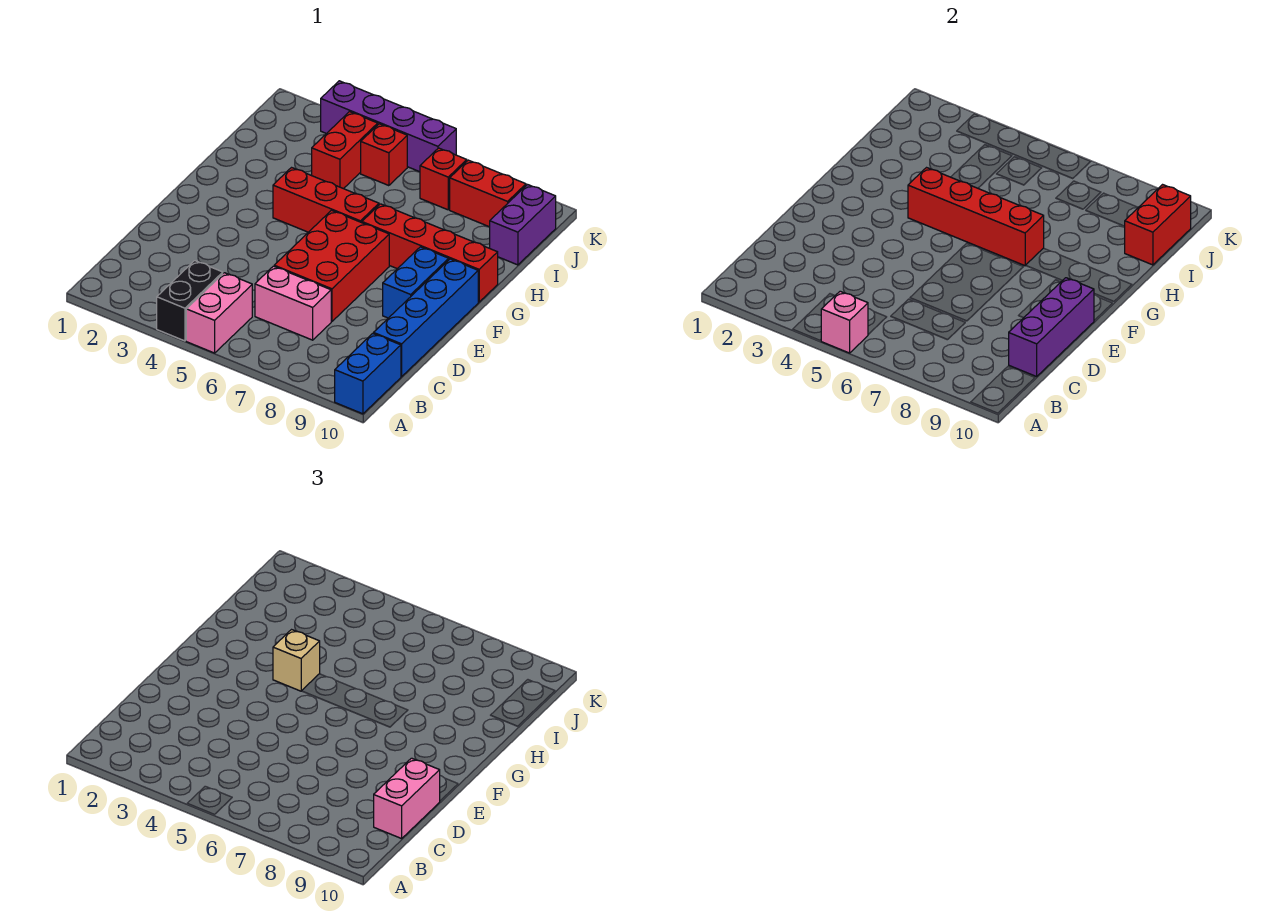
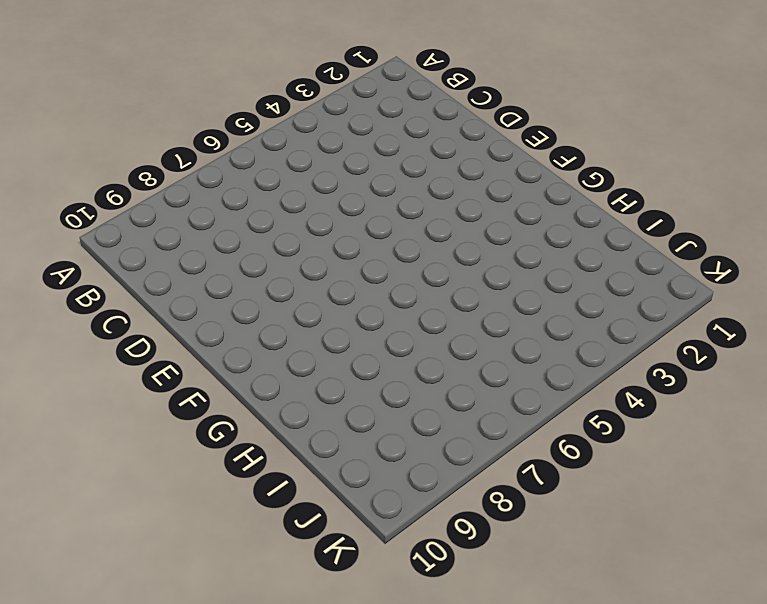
none -> black 1x2 brick [157,261,223,341]
none -> pink 1x2 brick [186,273,252,353]
none -> blue 1x2 brick [335,333,401,414]

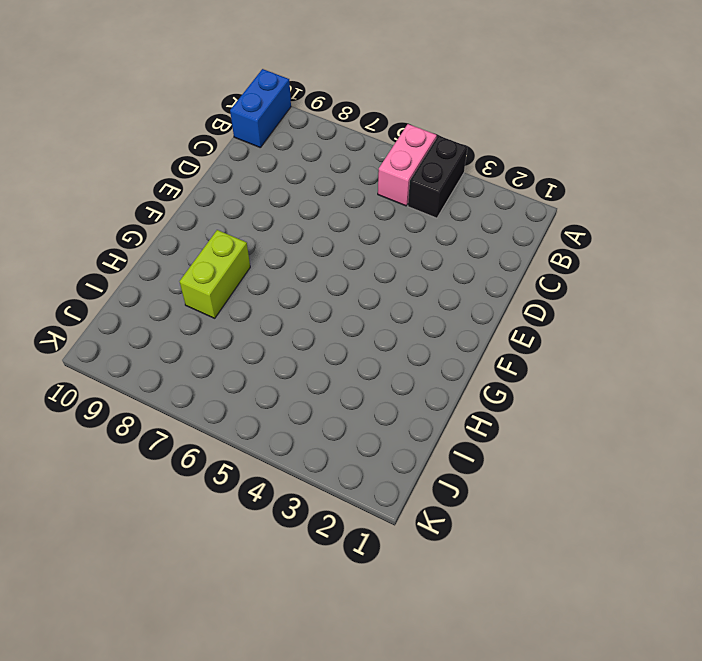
lime 1x2 brick [180,230,250,318] -> red 1x4 brick [362,204,498,302]
none -> pink 1x2 brick [255,266,331,340]
none -> blue 1x4 brick [374,259,478,377]
none -> red 2x3 brick [274,210,389,321]

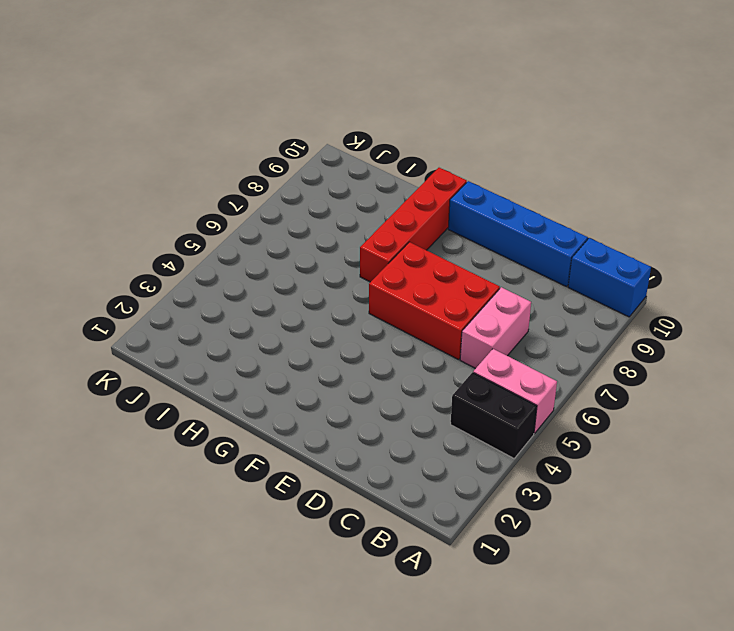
none -> blue 1x2 brick [383,247,449,318]
none -> red 1x3 brick [273,168,379,232]
none -> red 1x2 brick [312,112,378,189]

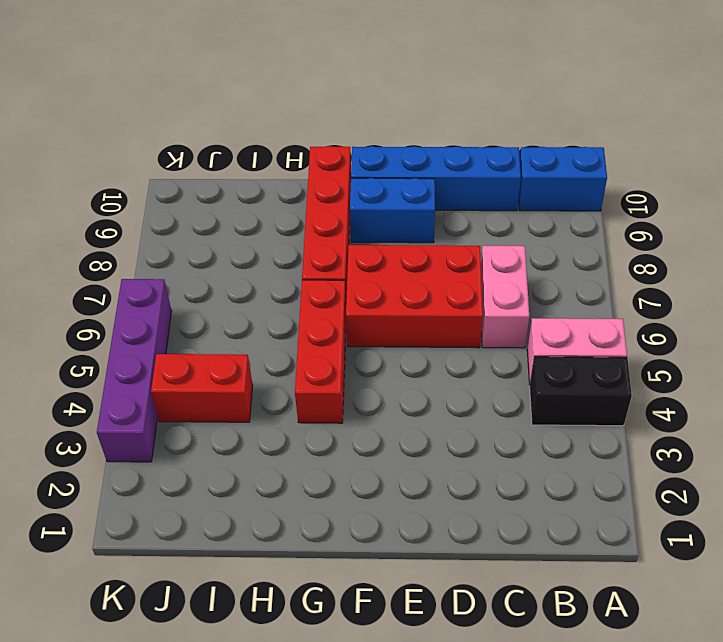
none -> purple 1x2 brick [490,185,556,265]
none -> red 1x1 brick [361,124,407,186]
none -> red 1x1 brick [420,148,467,210]

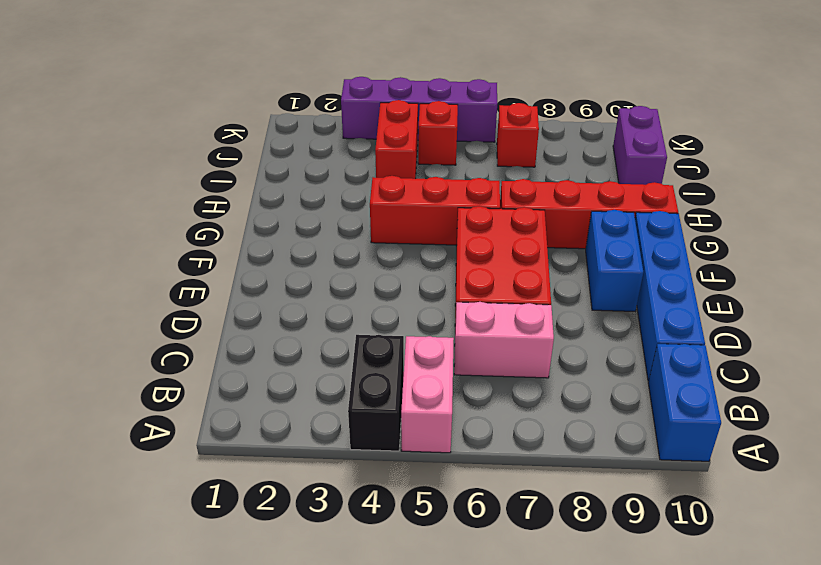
none -> red 1x2 brick [450,160,526,227]
none -> pink 1x1 brick [821,291,868,353]
none -> purple 1x3 brick [1009,278,1094,377]

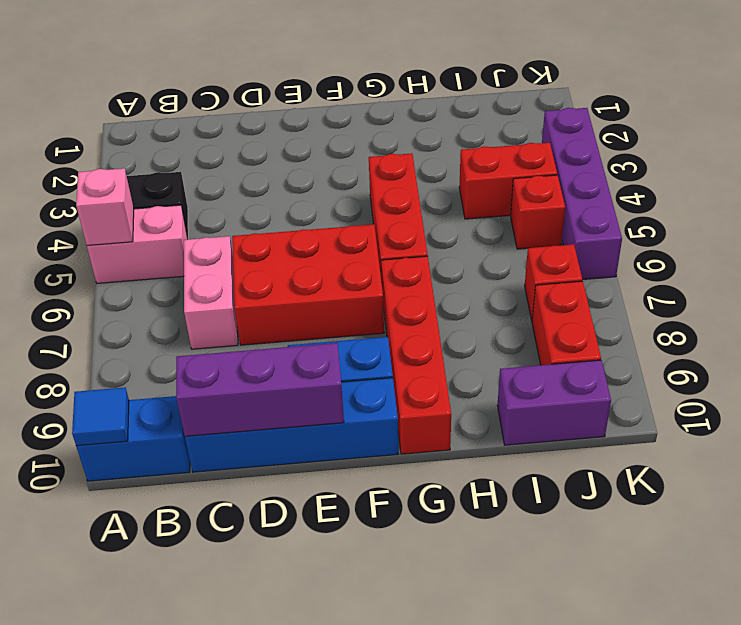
blue 1x1 tile [72,387,129,446] -> none
none -> red 1x4 brick [908,168,1044,266]
none -> red 1x2 brick [1125,185,1191,265]
none -> pink 1x2 brick [374,758,440,839]

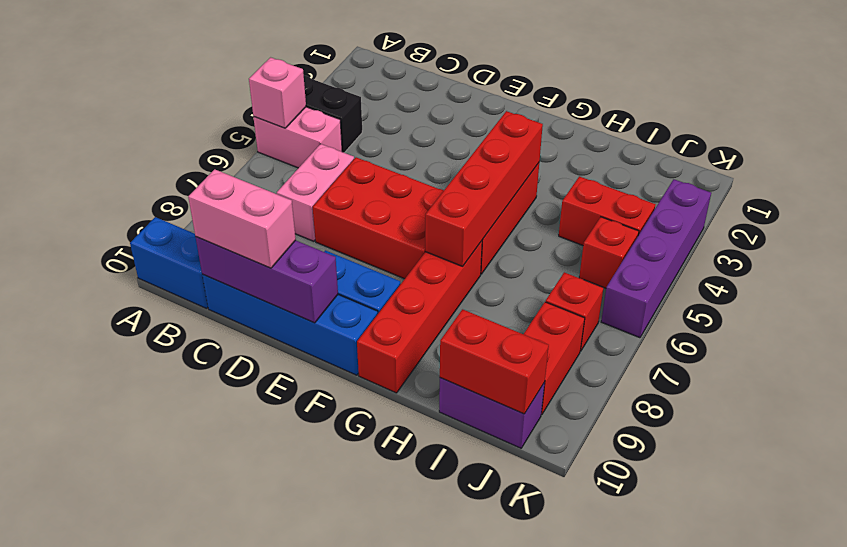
none -> tan 1x1 brick [273,630,320,691]

